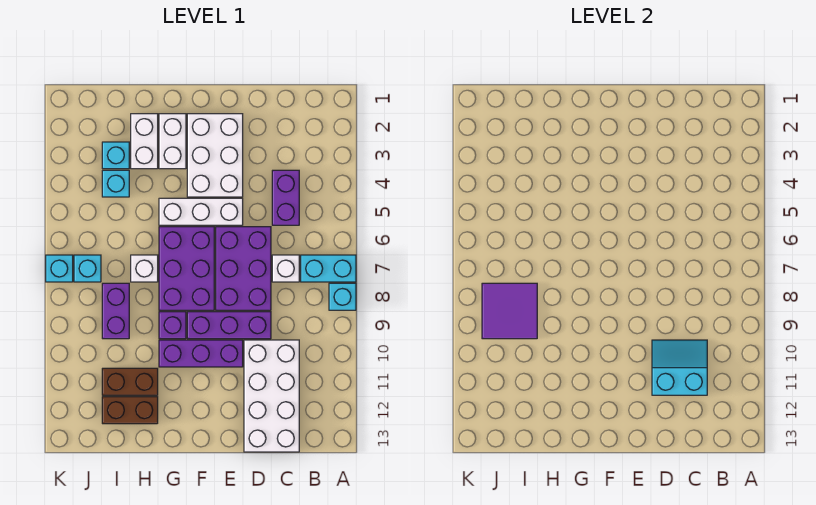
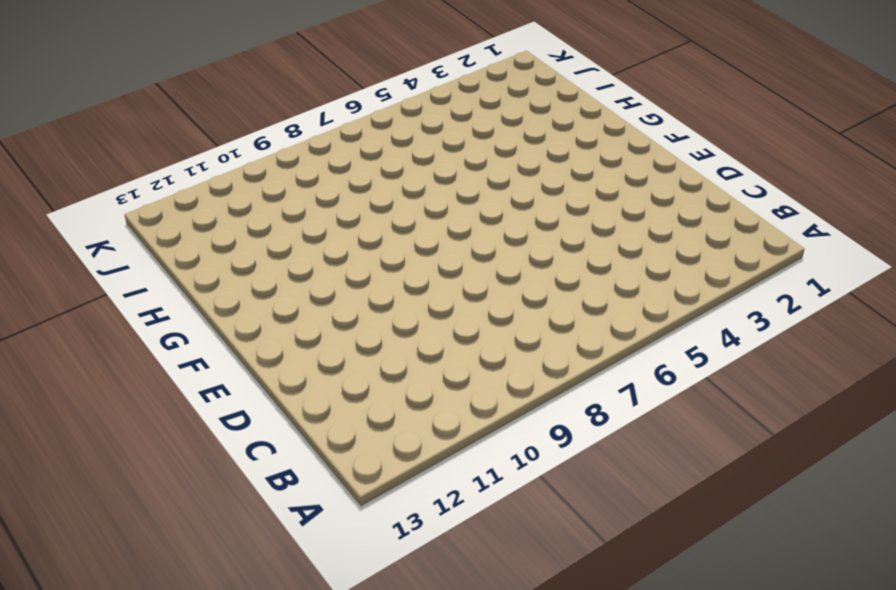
none -> cyan 1x2 brick [301,255,356,282]
none -> cyan 1x1 brick [329,283,356,310]
none -> purple 1x2 brick [272,170,299,225]

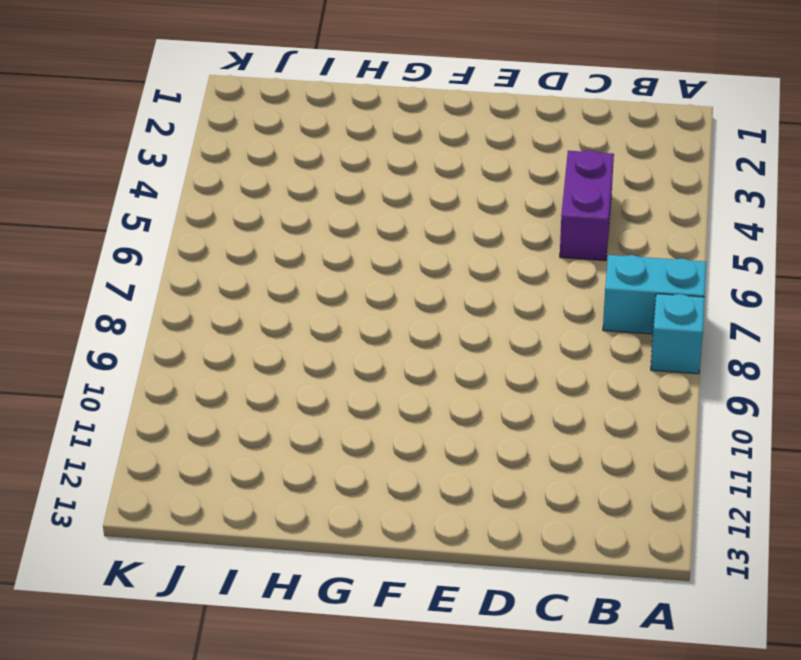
none -> white 1x1 brick [272,255,299,282]
none -> white 2x4 brick [244,340,299,452]
none -> purple 2x3 brick [216,227,271,310]

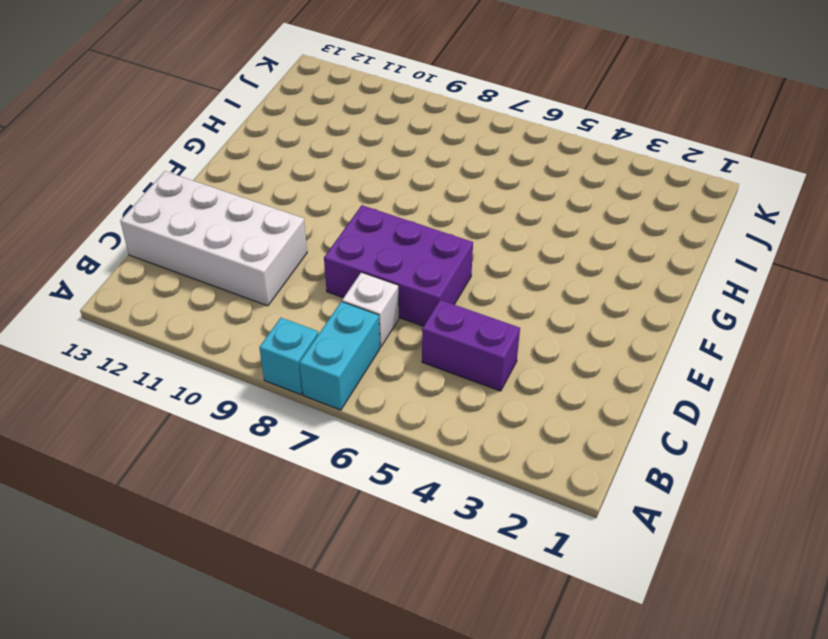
none -> purple 1x3 brick [187,312,271,339]
none -> white 2x3 brick [187,114,243,197]
none -> white 1x3 brick [159,198,243,225]

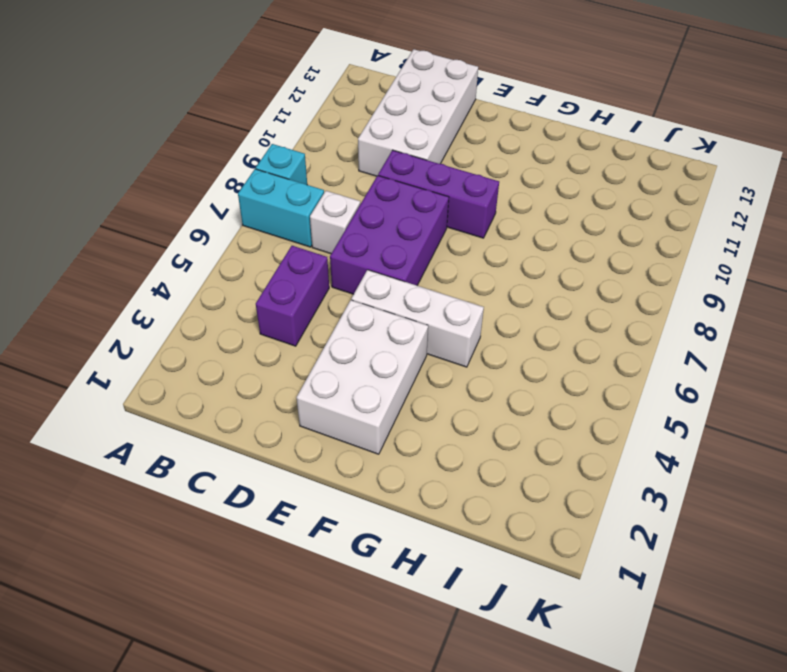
none -> purple 1x3 brick [159,340,243,367]
none -> purple 2x3 brick [159,227,214,310]
none -> white 1x2 brick [159,114,186,169]

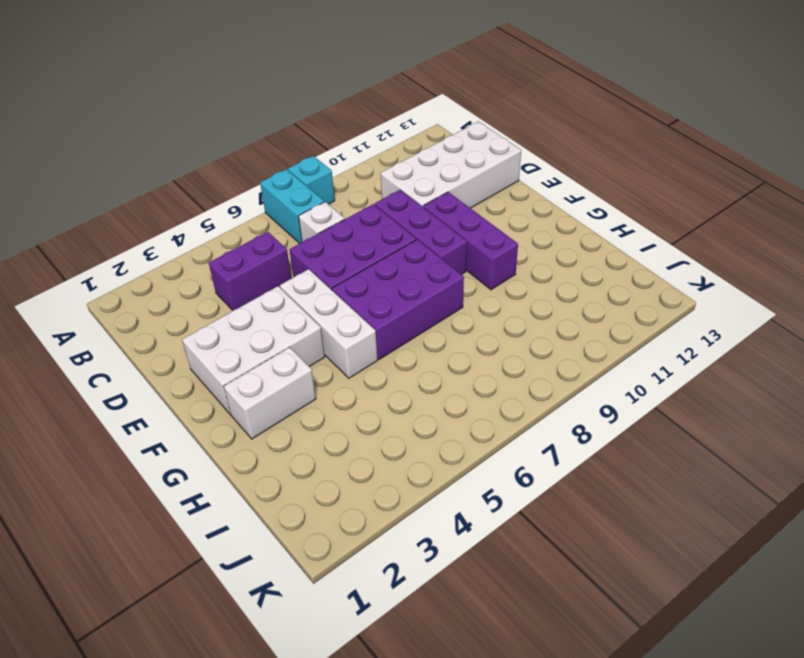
none -> purple 1x1 brick [159,312,186,339]
none -> white 1x2 brick [131,114,158,169]
none -> white 1x1 brick [131,255,158,282]

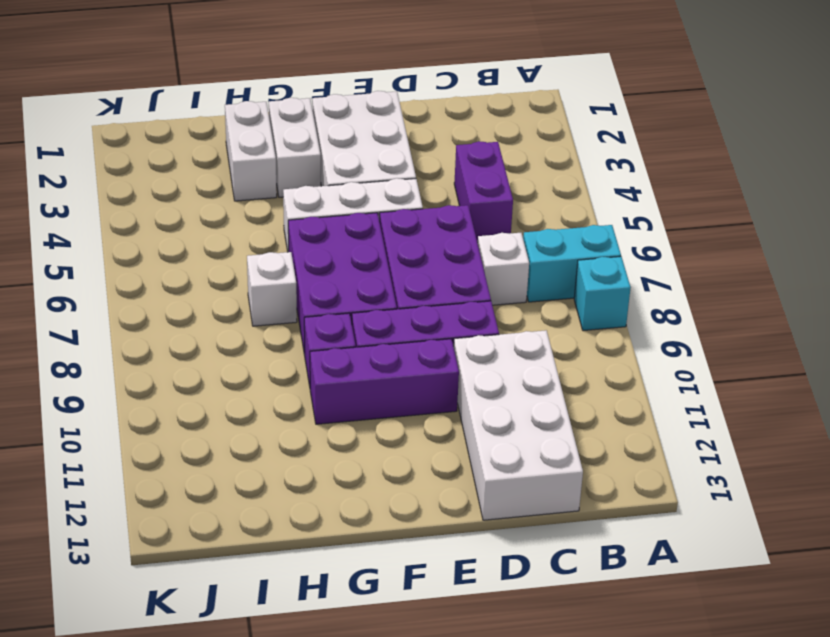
none -> brown 1x2 brick [102,368,158,395]
none -> brown 1x2 brick [102,397,158,424]
none -> cyan 1x1 brick [102,142,129,169]

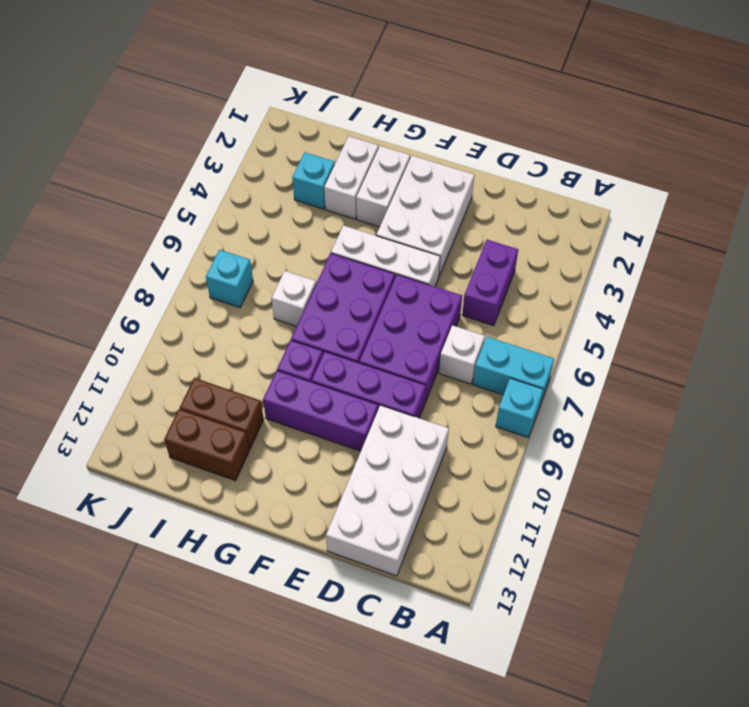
none -> cyan 1x1 brick [102,170,129,197]
none -> purple 1x2 brick [102,283,129,339]
none -> cyan 1x1 brick [46,255,73,282]

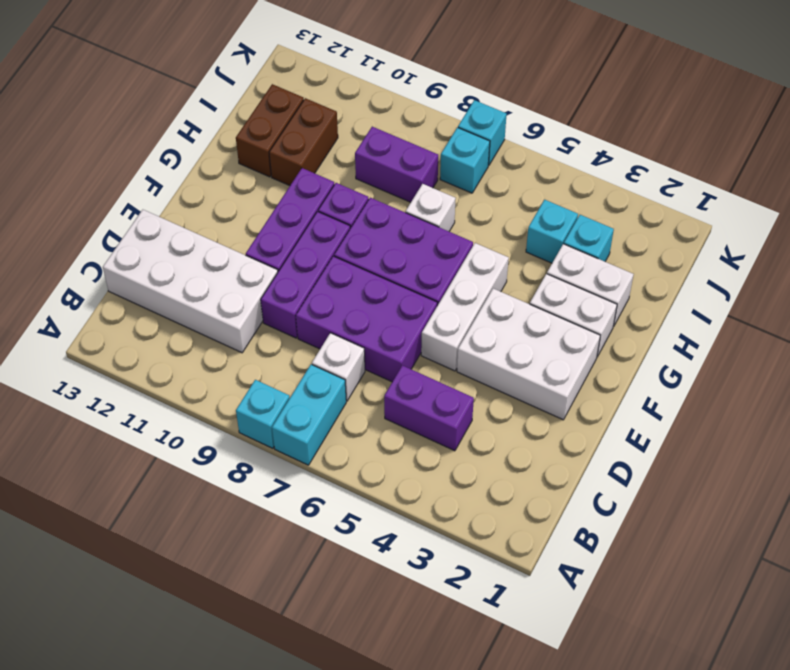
none -> cyan 2x2 slope [652,340,707,395]
none -> purple 2x2 tile [482,283,537,339]

